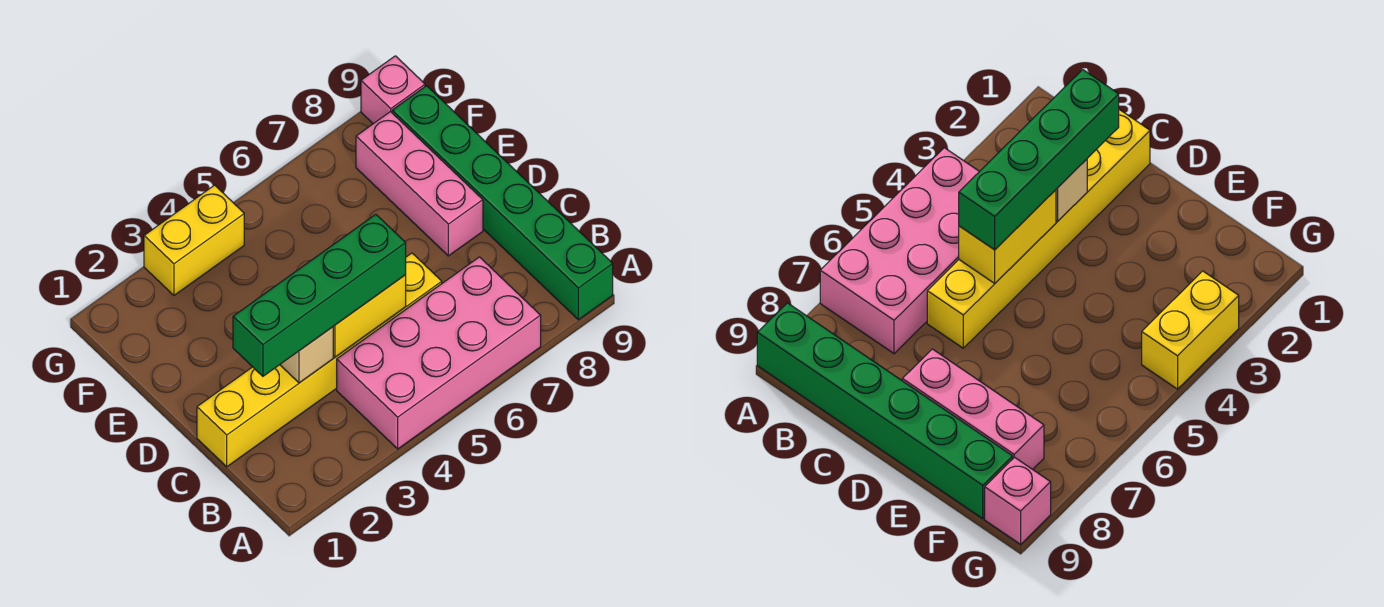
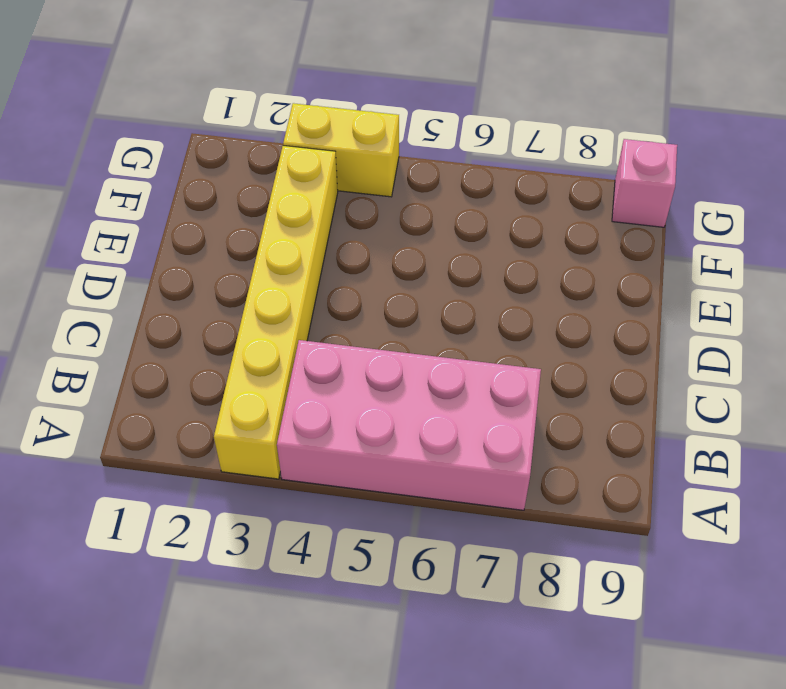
yellow 1x6 brick [214,146,338,479] -> yellow 1x6 brick turned to [197,253,442,467]
none -> green 1x6 brick [392,86,613,320]
none -> pink 1x3 brick [356,111,483,256]

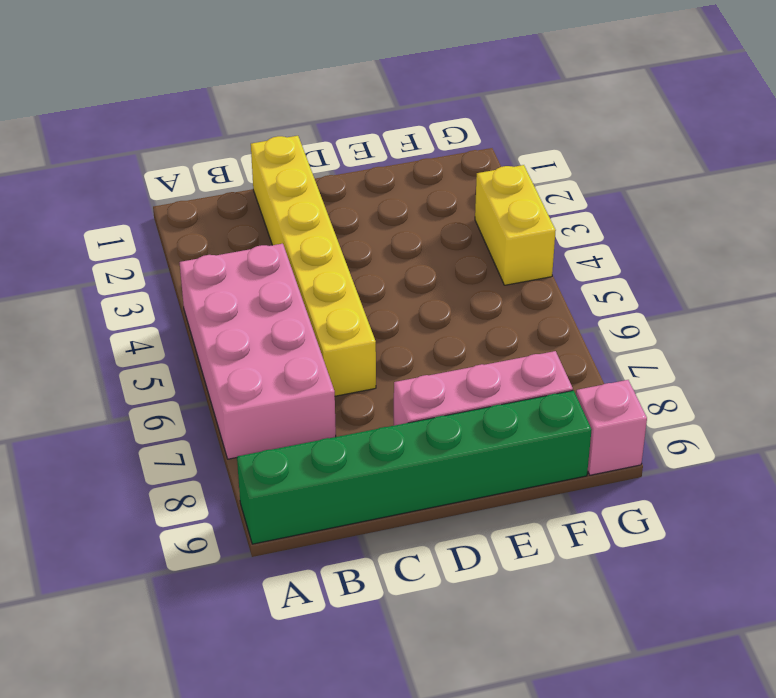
none -> tan 1x1 brick [280,327,333,383]
none -> yellow 1x2 brick [333,275,406,357]

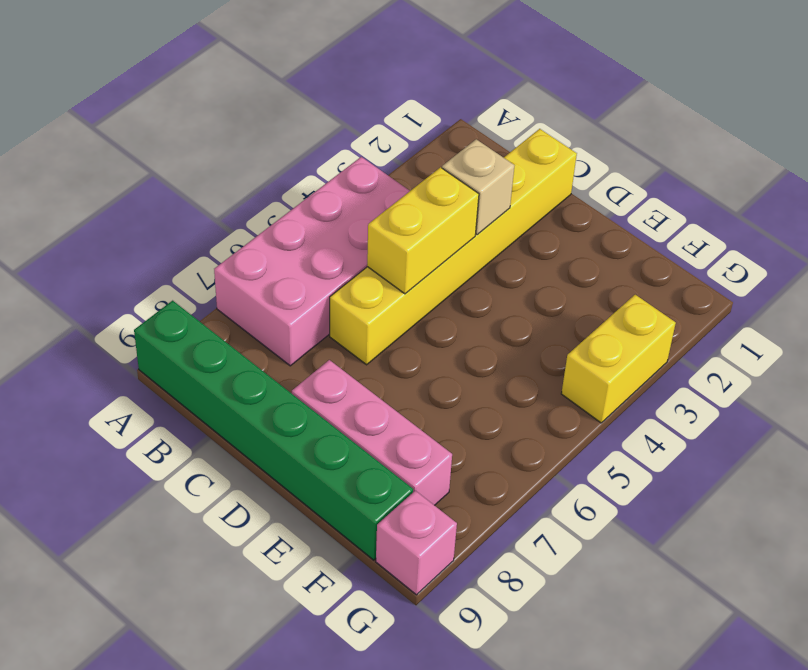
none -> green 1x4 brick [233,214,406,376]

